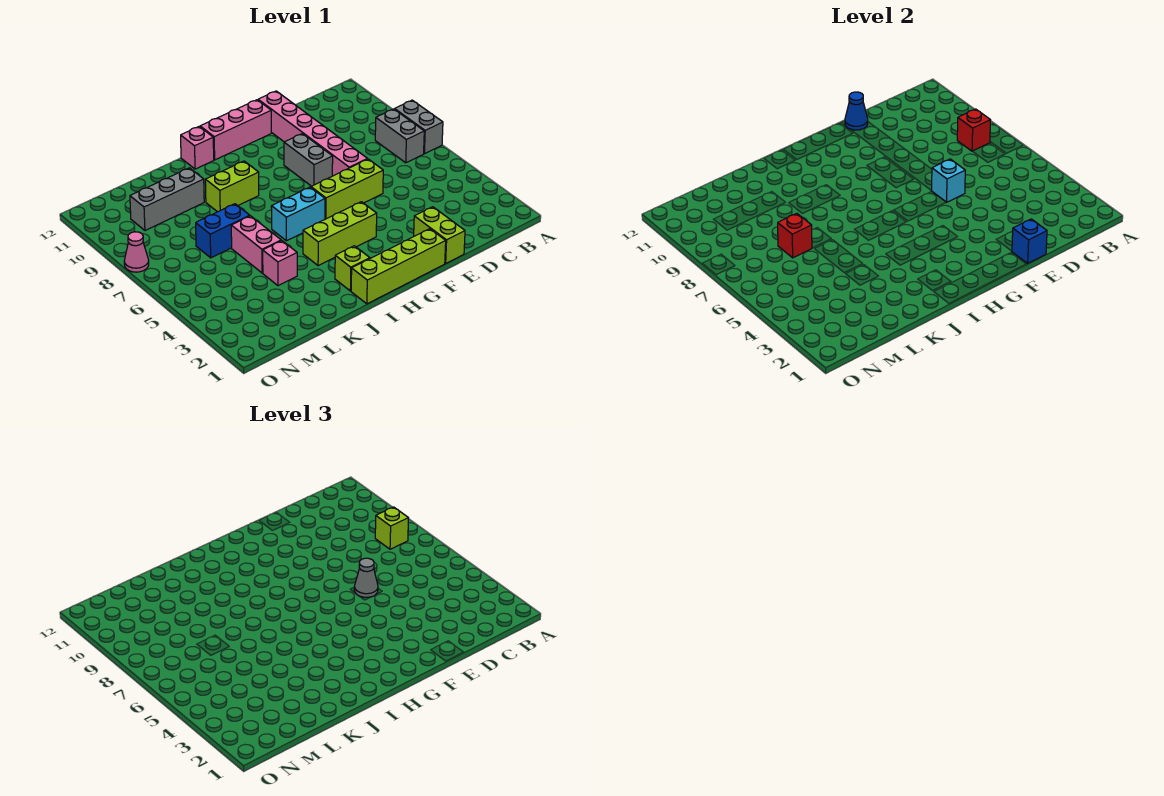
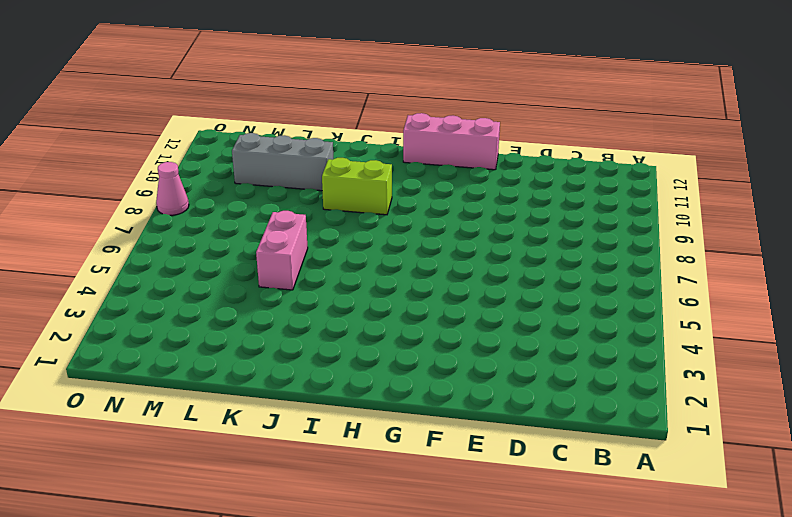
none -> grey 1x2 brick [394,100,443,154]
none -> grey 1x2 brick [375,109,424,163]
none -> lime 1x2 brick [414,207,465,263]

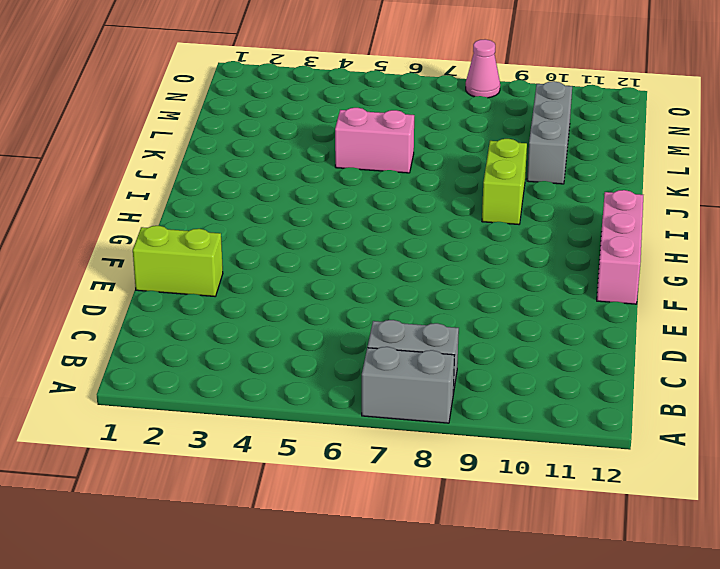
none -> lime 1x3 brick [311,159,383,219]
none -> pink 1x6 brick [258,91,367,176]
none -> lime 1x4 brick [351,229,446,304]

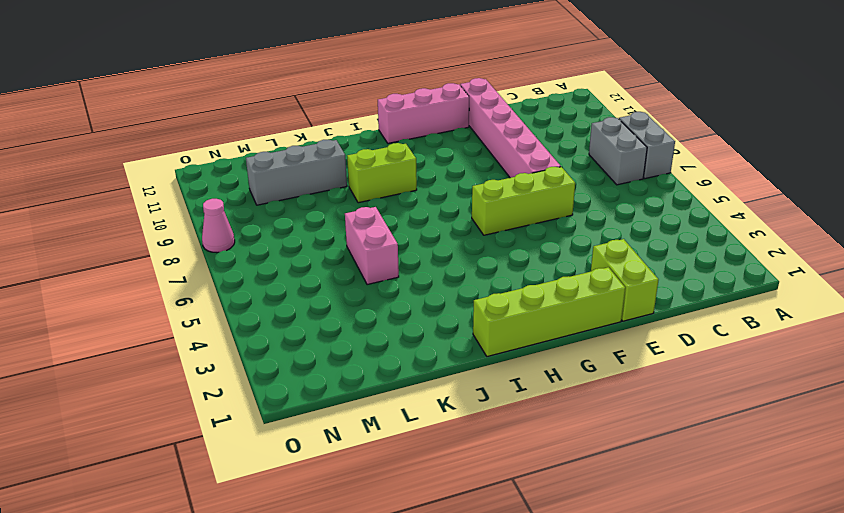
none -> grey 1x2 brick [284,134,333,186]
none -> lime 1x3 brick [303,202,377,266]
none -> cyan 1x2 brick [271,187,325,241]

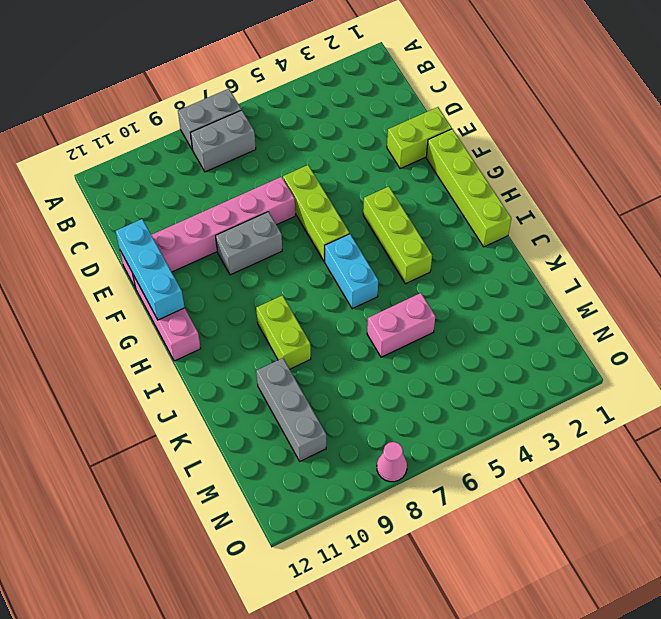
cyan 1x3 brick [116,219,185,320] -> blue 1x1 cone [845,92,868,130]
none -> lime 1x1 brick [335,246,370,291]
none -> pink 1x1 brick [181,127,214,169]
none -> pink 1x1 brick [263,241,297,286]

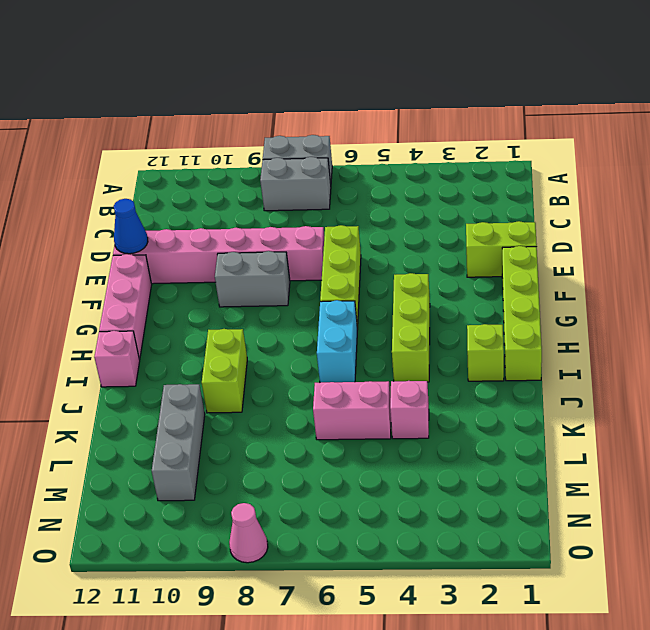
none -> blue 1x2 brick [196,204,250,258]
none -> red 1x1 brick [957,109,990,151]
none -> blue 1x1 brick [1012,219,1047,263]

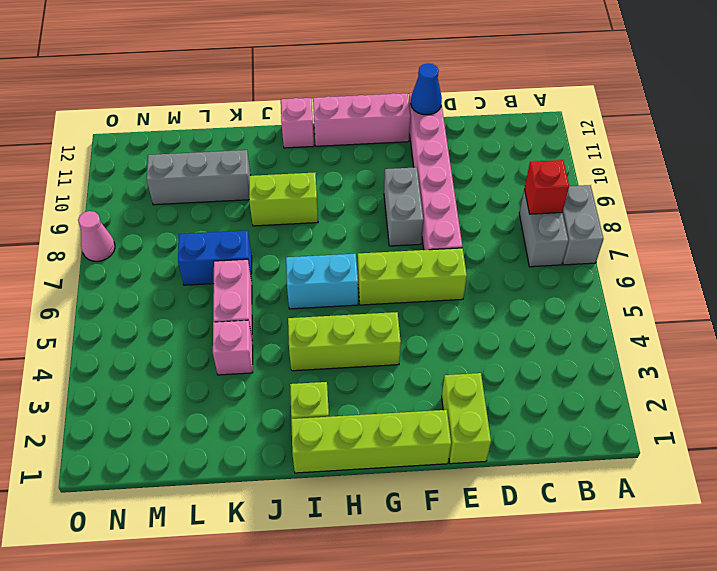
none -> blue 1x1 brick [1012,219,1047,263]
none -> cyan 1x1 brick [932,159,965,202]
none -> red 1x1 brick [778,213,812,258]

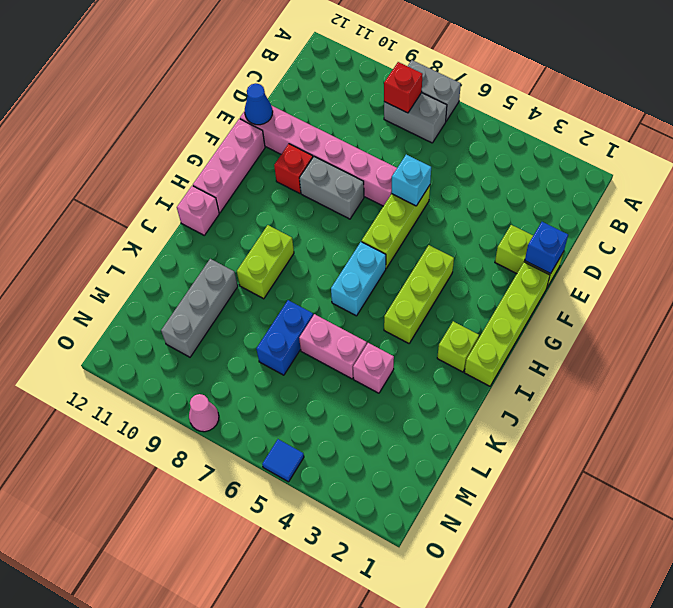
red 1x1 brick [274,144,313,193] -> red 1x1 brick moved to [778,213,812,258]
blue 1x1 tile [262,439,304,482] -> none
none -> lime 1x1 brick [375,507,408,549]
none -> grey 1x1 cone [354,558,378,597]

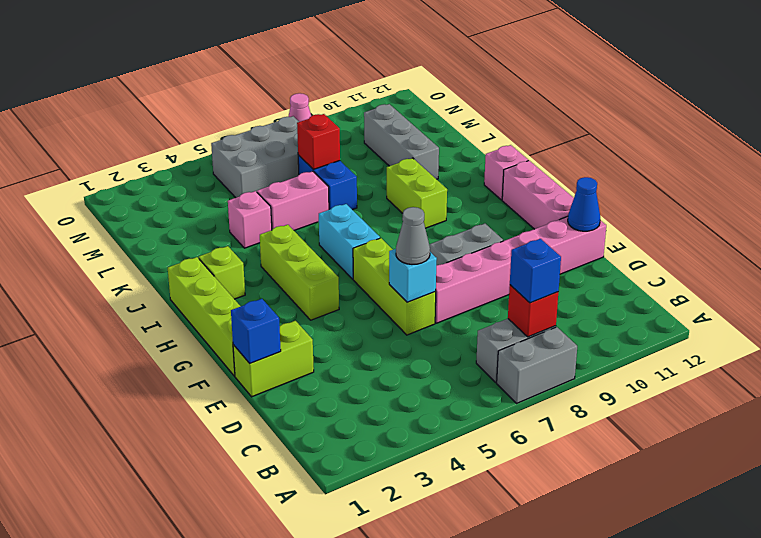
blue 1x1 brick [510,239,561,303] -> lime 1x1 brick [375,507,408,549]
grey 2x3 brick [211,116,299,198] -> none

